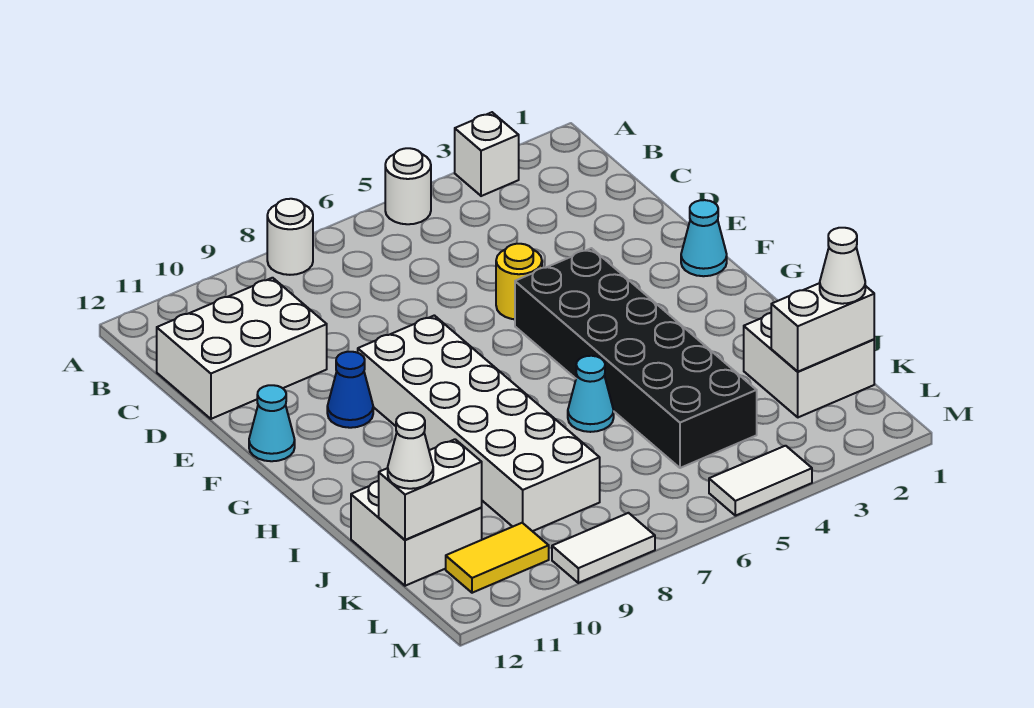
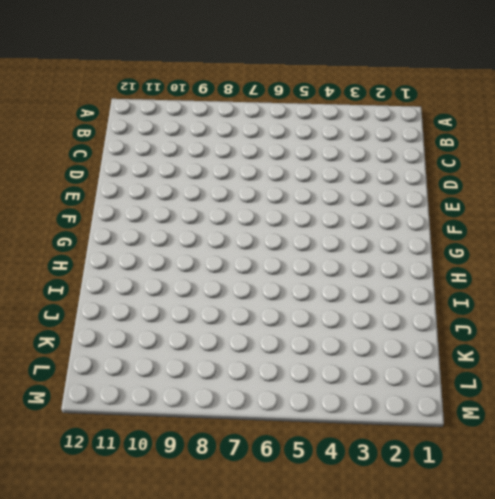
none -> white 1x1 brick [455,112,519,196]
none -> white 1x1 round brick [385,148,431,224]
none -> white 1x1 round brick [267,199,313,275]

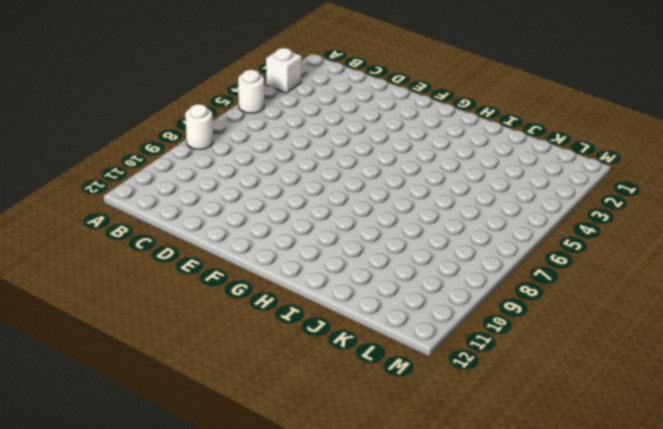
none -> white 2x3 brick [157,278,327,419]
none -> yellow 1x1 round brick [496,244,542,319]
none -> cyan 1x1 cone [681,200,727,276]

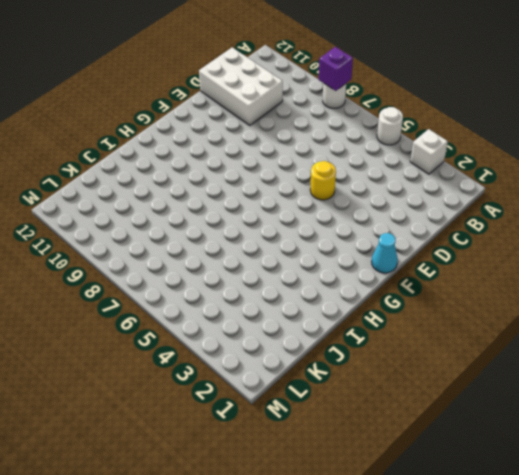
purple 1x1 brick [319,47,353,91] -> none
none -> black 2x6 brick [515,248,757,468]
none -> white 2x6 brick [358,315,600,531]
none -> blue 1x1 cone [327,352,373,428]

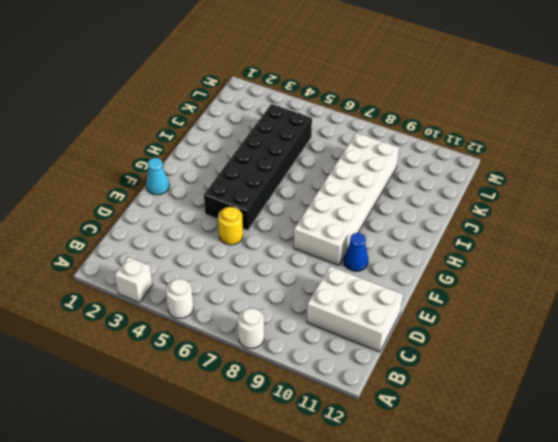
none -> cyan 1x1 cone [249,385,295,461]
none -> cyan 1x1 cone [568,356,614,432]
none -> white 2x2 brick [744,313,874,417]

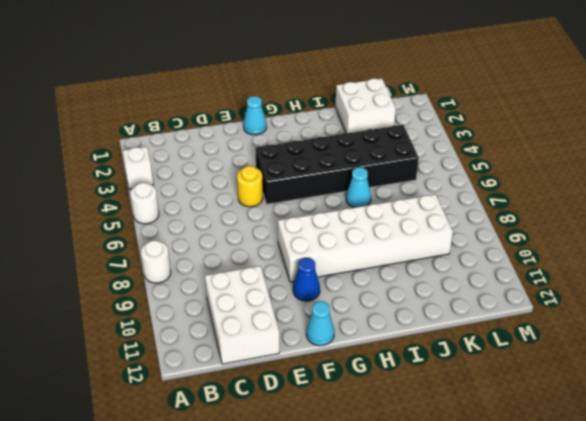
none -> white 2x2 brick [351,481,482,586]
none -> yellow 1x2 tile [446,523,549,593]
none -> white 1x2 tile [709,446,812,516]

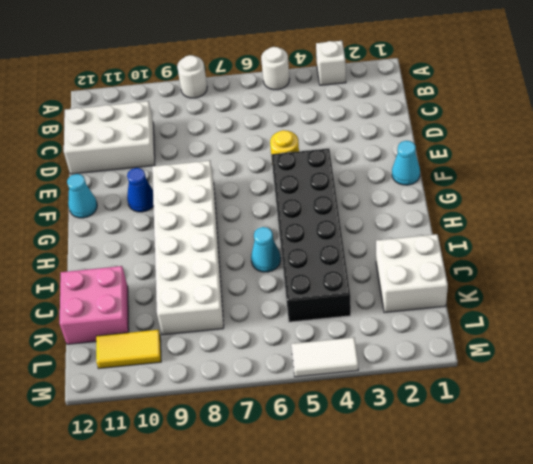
pink 2x2 brick [60,266,129,344] -> white 2x2 brick [351,481,482,586]
none -> white 1x2 tile [552,513,655,583]
none -> white 1x2 brick [771,283,874,372]
none -> white 1x2 brick [379,439,482,540]

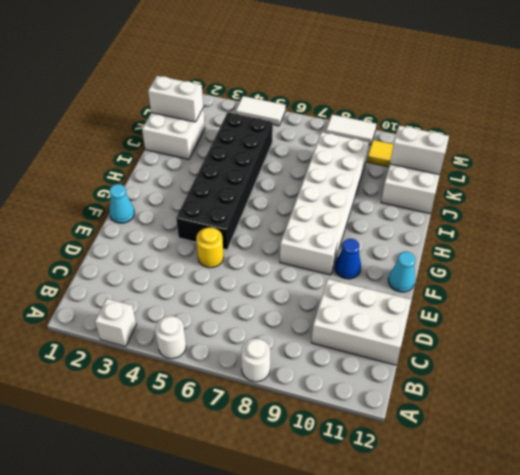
none -> cyan 1x1 cone [568,356,614,432]
none -> white 1x1 cone [820,228,865,304]
none -> white 1x1 cone [388,413,433,489]

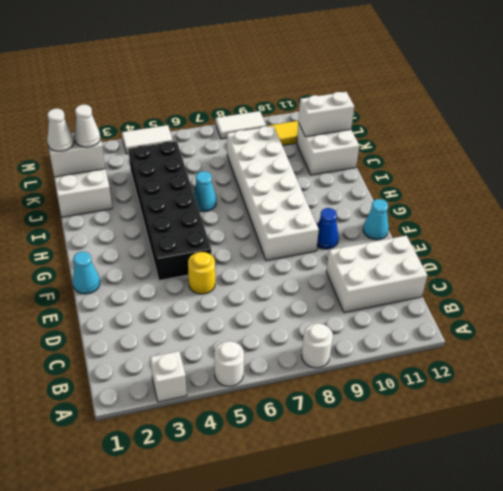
white 1x1 cone [74,105,100,147] -> white 1x1 cone moved to [388,413,433,489]

